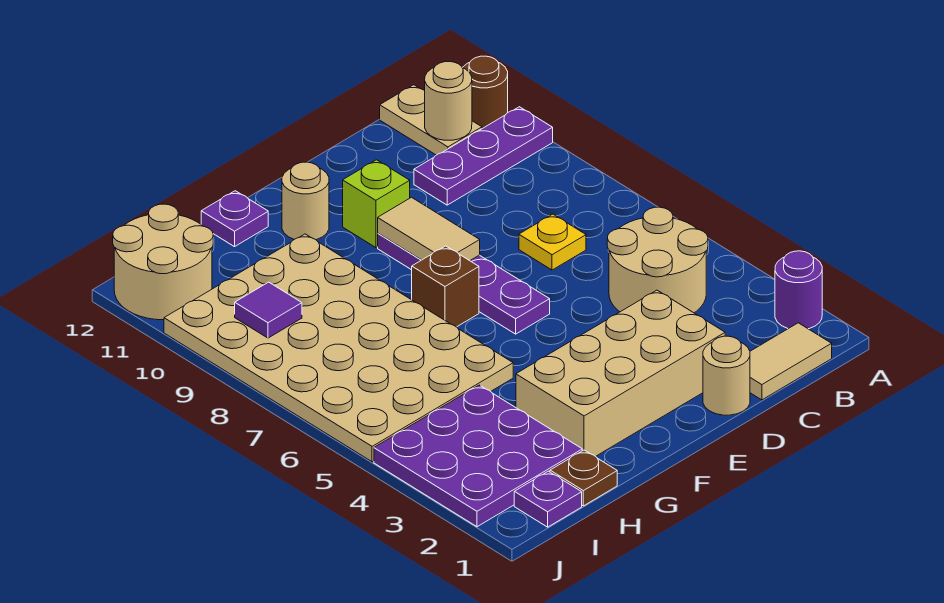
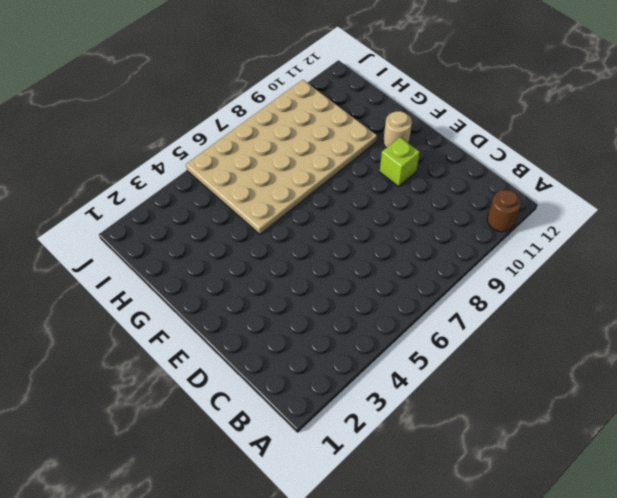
none -> purple 1x1 round brick [775,251,822,329]
none -> purple 1x3 plate [414,107,553,205]
none -> tan 1x2 tile [750,323,832,400]

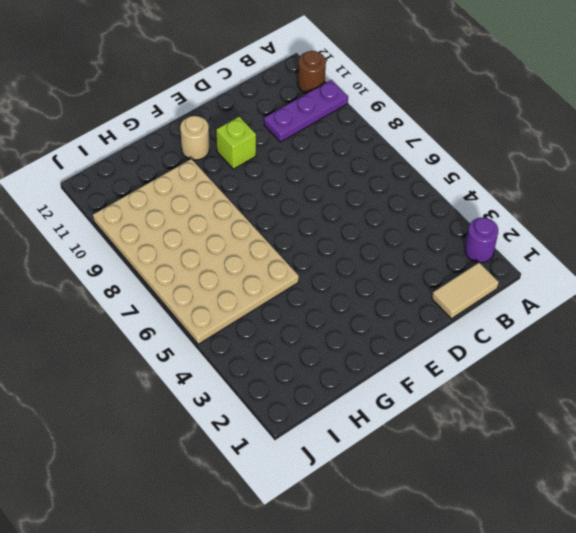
none -> tan 2x2 round brick [607,207,708,313]
none -> tan 1x2 plate [380,85,482,155]
none -> yellow 1x1 plate [519,214,586,270]

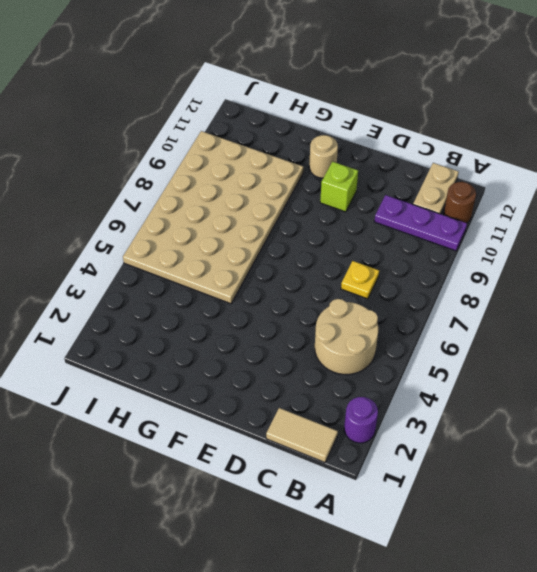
none -> tan 1x1 round brick [703,336,750,415]
none -> tan 2x4 brick [516,290,725,456]
none -> purple 1x4 plate [378,233,550,334]

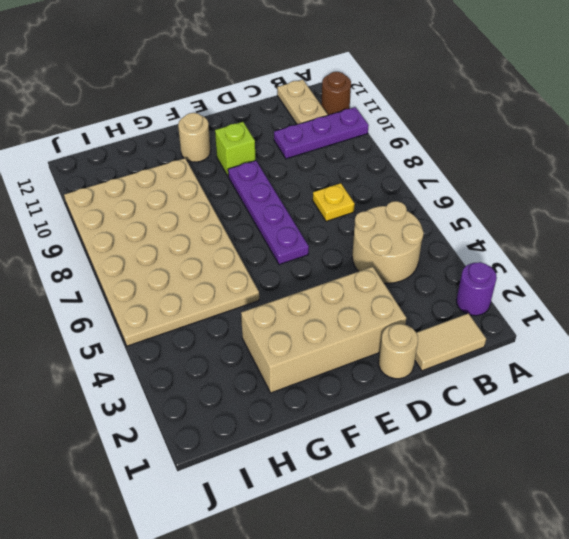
none -> brown 1x1 brick [412,246,479,327]
none -> purple 1x1 plate [201,191,268,247]
none -> brown 1x1 plate [550,450,617,506]

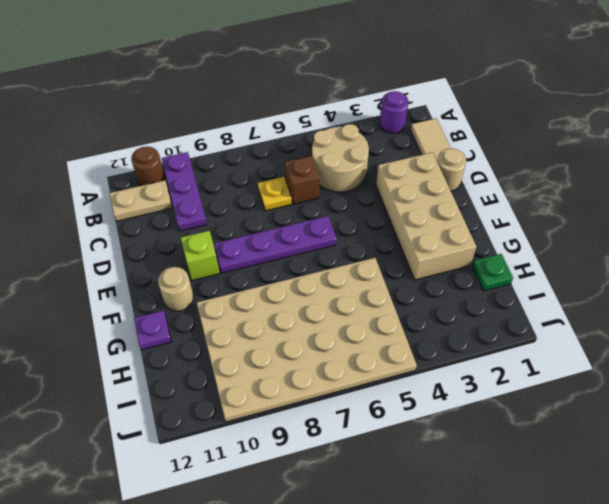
brown 1x1 brick [285,156,320,204] -> brown 1x1 brick moved to [412,246,479,327]
green 1x1 plate [472,254,513,291] -> brown 1x1 plate [550,450,617,506]
none -> purple 3x3 plate [374,385,582,527]
none -> purple 1x1 plate [514,471,582,527]
none -> tan 2x2 round brick [113,204,213,320]

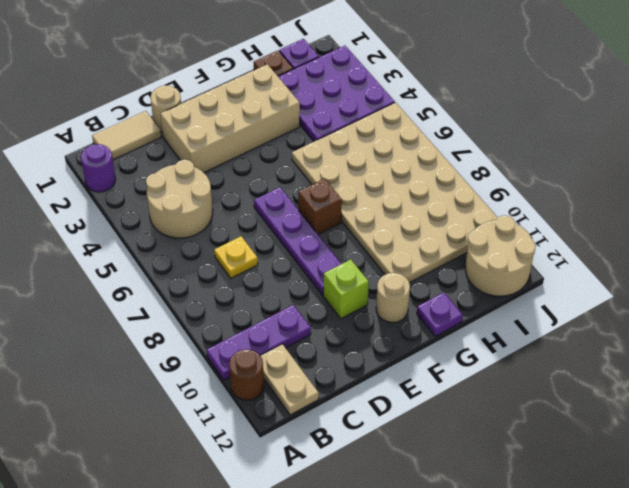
none -> tan 1x1 round brick [425,62,472,140]
none -> tan 1x2 tile [378,197,480,261]
none -> purple 1x1 tile [235,282,302,338]

